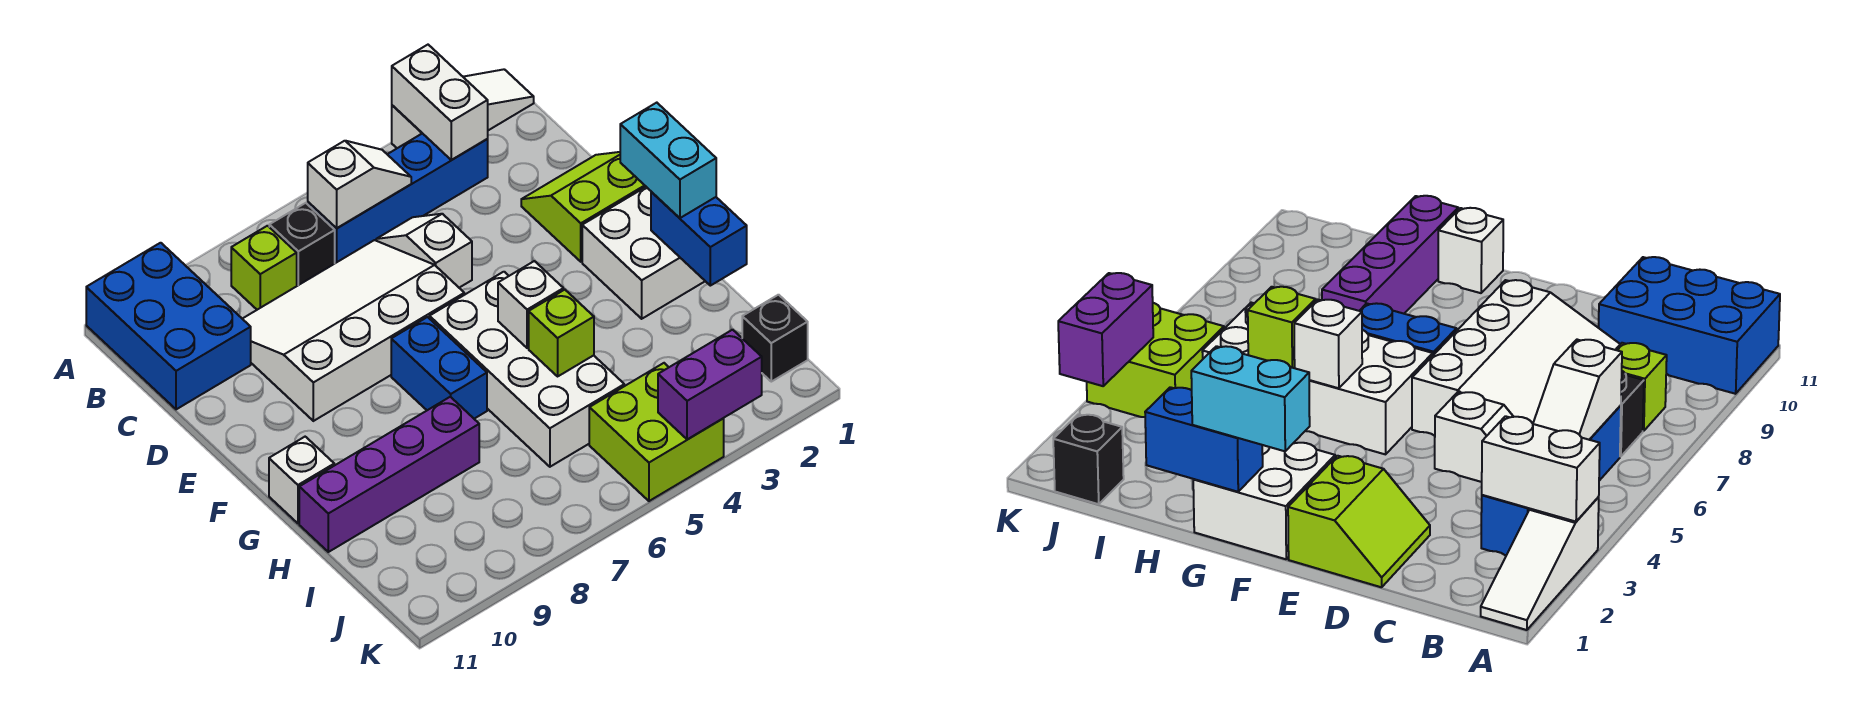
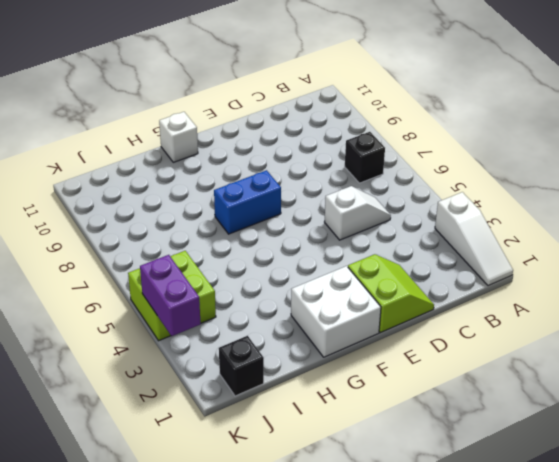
none -> blue 2x3 brick [86,243,251,409]
none -> blue 1x4 brick [308,133,488,263]
none -> lime 1x1 brick [231,226,297,310]

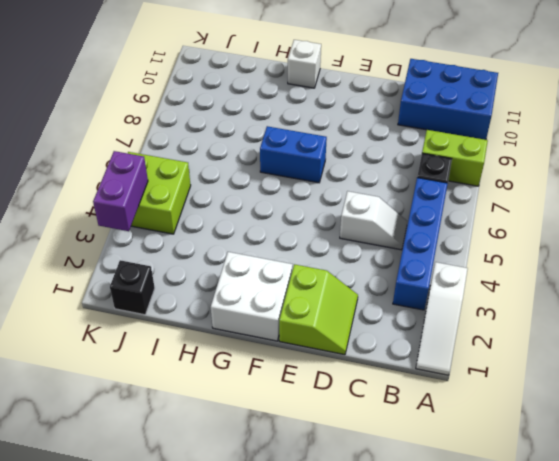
lime 1x2 brick [422,130,488,186] -> lime 1x1 brick [231,226,297,310]
none -> white 3x4 slope [243,240,464,421]
none -> white 2x4 brick [429,272,624,467]
none -> purple 1x4 brick [299,397,479,552]

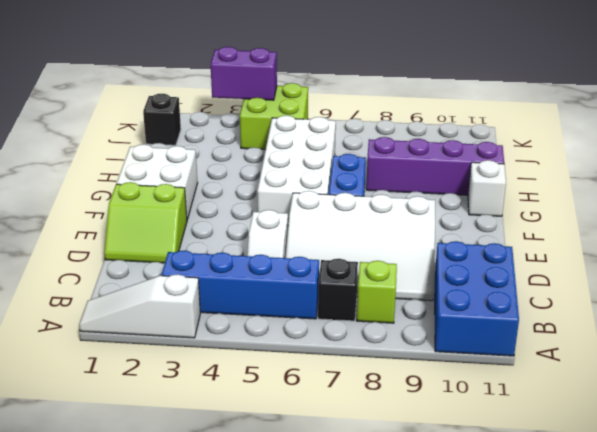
none -> white 1x2 brick [392,45,488,160]
none -> white 1x2 slope [308,141,411,228]
none -> blue 1x2 brick [651,192,747,286]

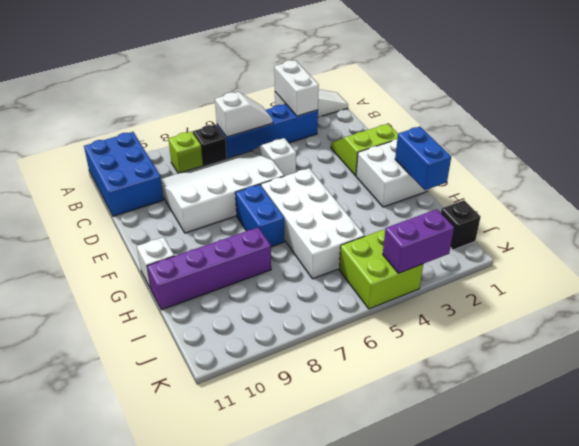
none -> white 1x1 brick [498,261,563,348]
none -> lime 1x1 brick [529,290,594,376]
none -> cyan 1x2 brick [620,103,716,218]

